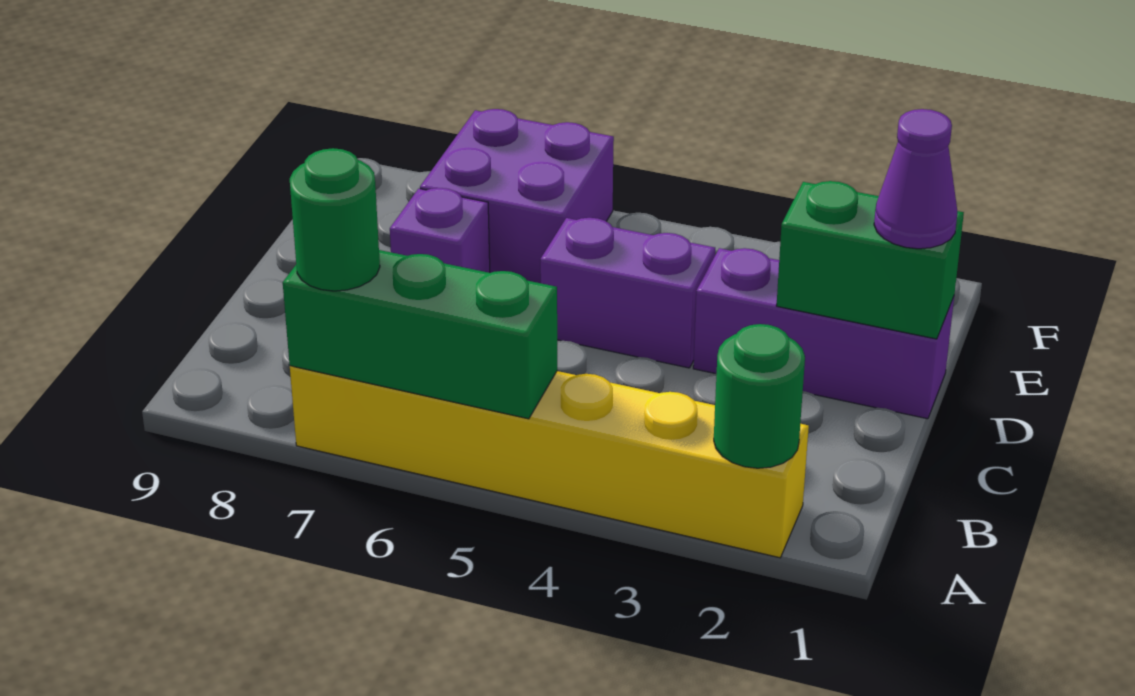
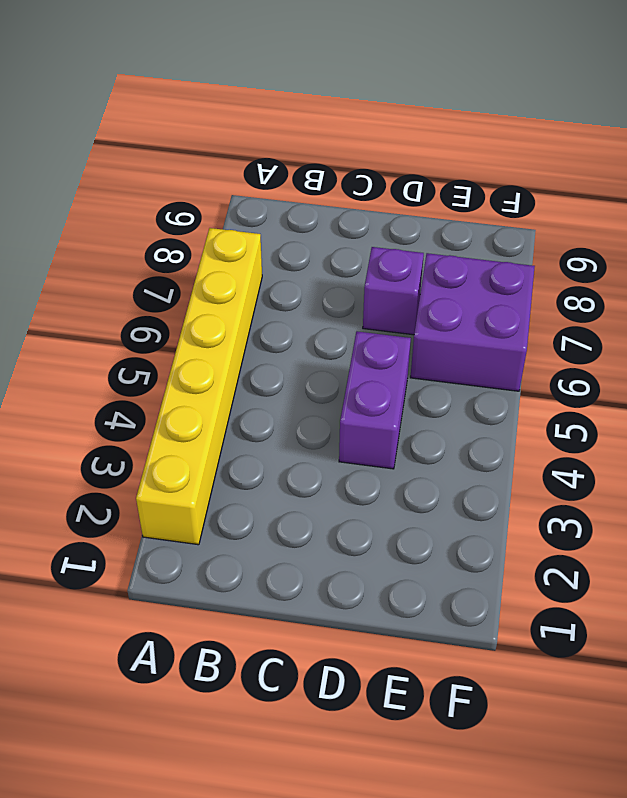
none -> purple 1x3 brick [693,248,954,419]
none -> green 1x1 round brick [714,324,805,468]

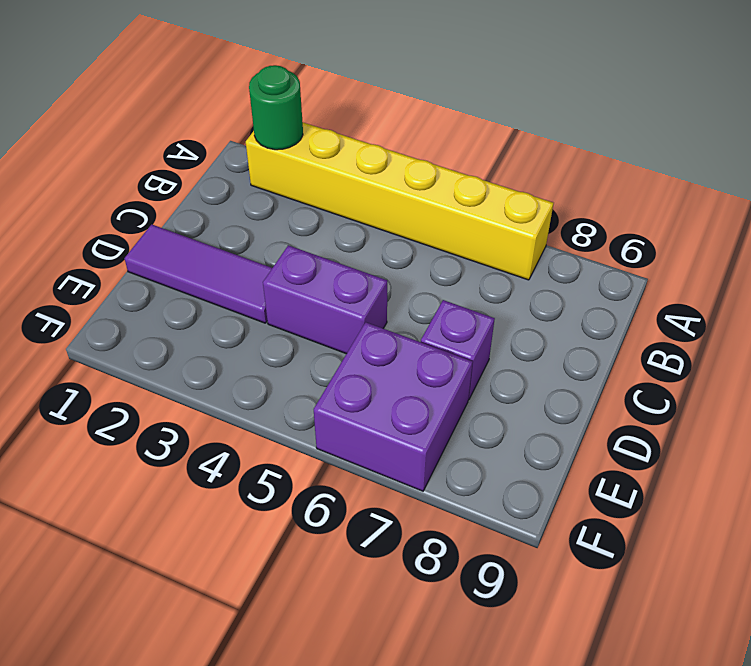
purple 1x3 tile [125,224,272,323] -> purple 1x3 brick [693,248,954,419]
none -> green 1x3 brick [283,250,557,419]
none -> green 1x2 brick [776,181,964,339]

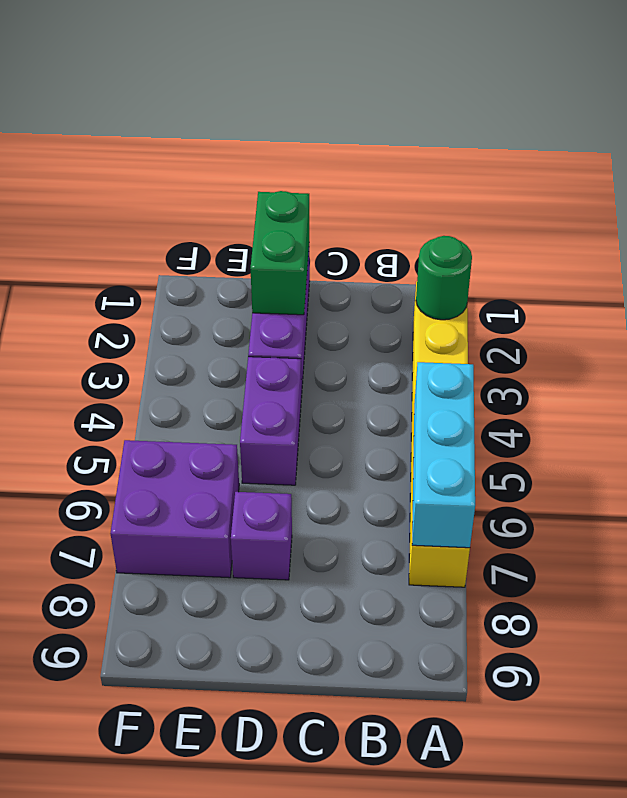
cyan 1x3 brick [412,362,475,548] -> green 1x3 brick [283,250,557,419]
none -> green 1x1 round brick [290,148,380,291]
none -> purple 1x1 cone [874,109,958,249]

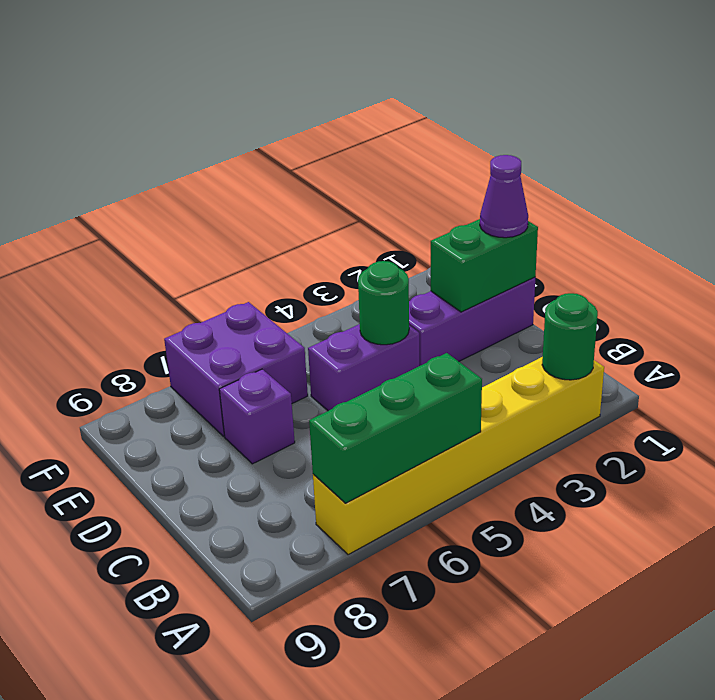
green 1x1 round brick [358,261,409,345] -> green 1x1 round brick moved to [290,148,380,291]

